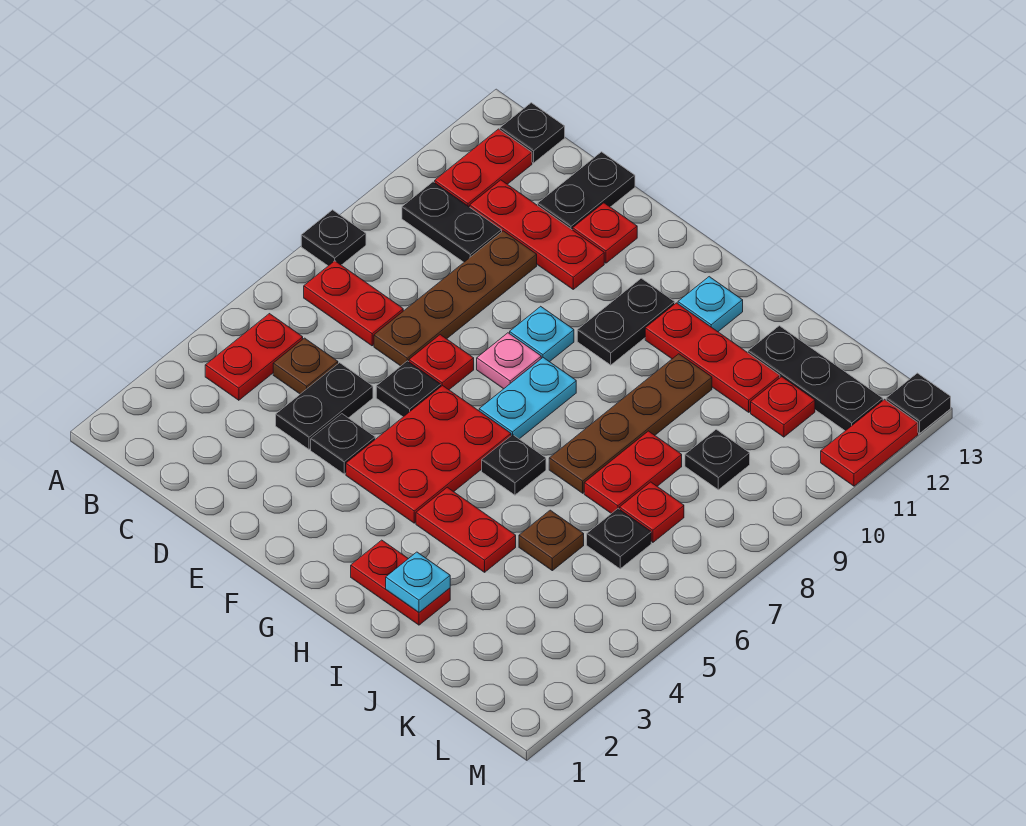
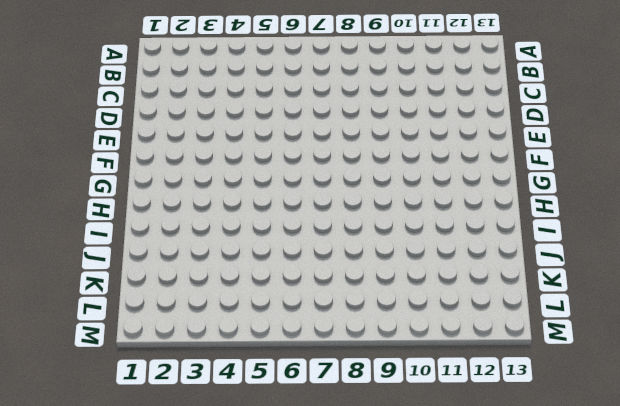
none -> black 1x1 plate [301,210,366,266]
none -> red 1x2 plate [205,314,303,400]
none -> red 1x2 plate [304,261,403,346]
none -> black 1x2 plate [402,182,502,262]

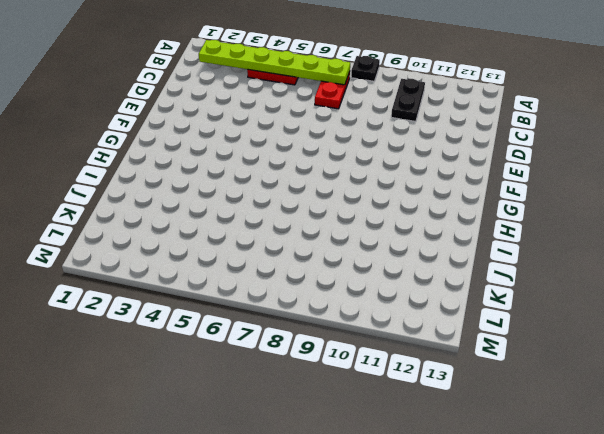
lime 1x6 plate [198,40,350,85] -> none
none -> red 1x2 plate [435,129,532,207]
none -> black 1x1 plate [500,103,565,163]
none -> brown 1x1 plate [273,338,338,394]
none -> red 1x3 plate [470,180,604,289]

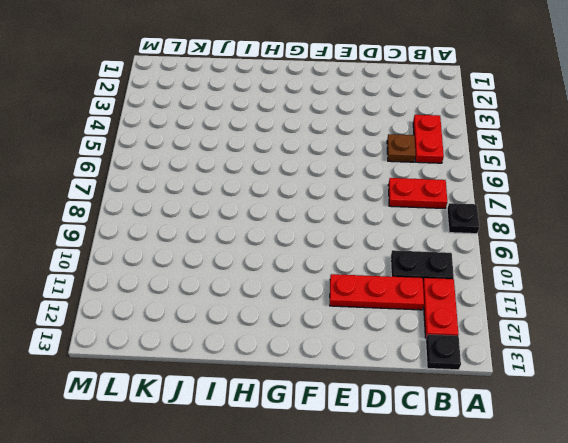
none -> black 1x2 plate [276,363,373,449]
none -> brown 1x4 plate [374,231,537,366]
none -> black 1x2 plate [538,152,635,230]
none -> black 1x1 plate [311,414,375,474]

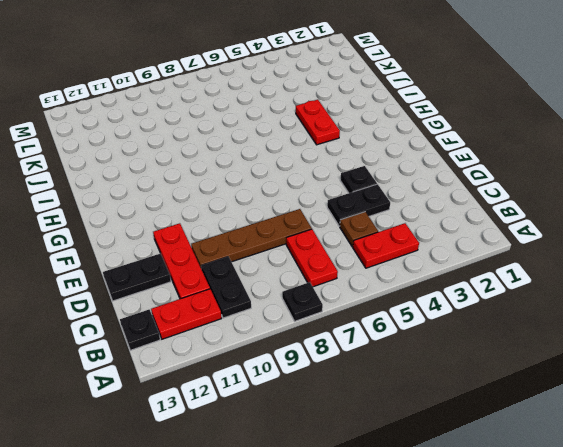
none -> black 1x1 plate [376,361,441,417]
none -> red 1x1 plate [409,335,474,390]
none -> red 1x1 plate [573,203,637,263]
none -> red 2x3 plate [346,385,511,523]

